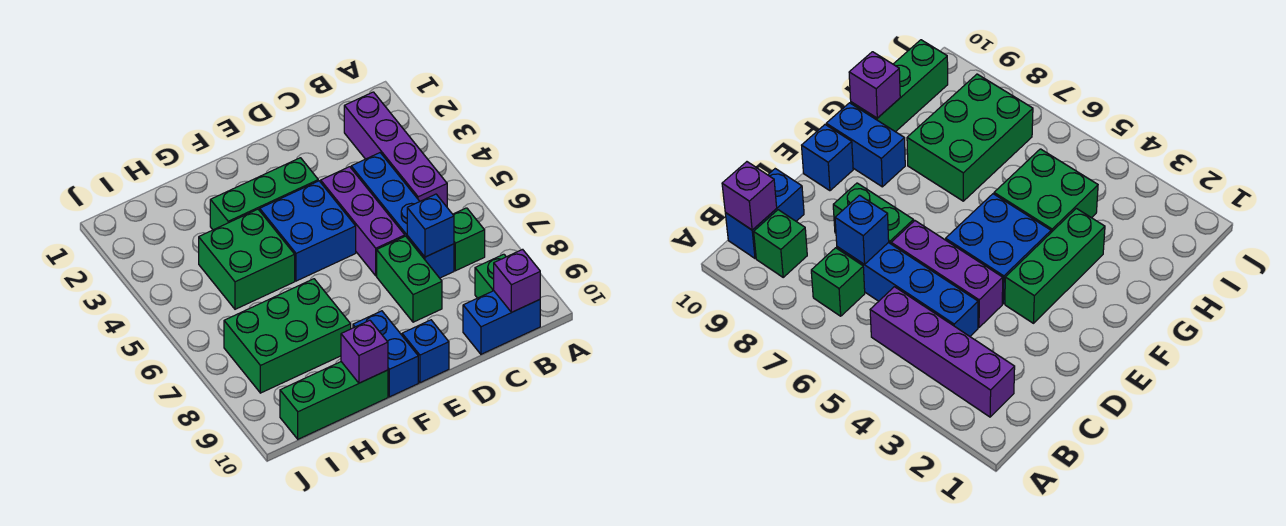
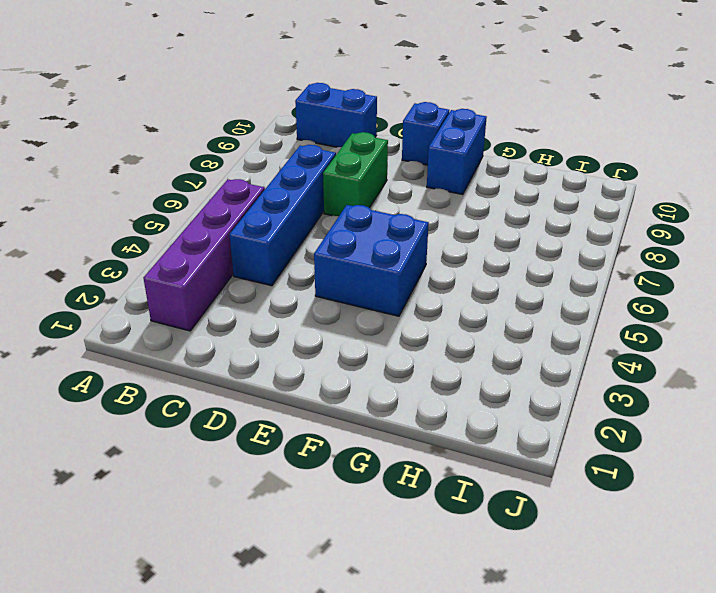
none -> green 1x1 brick [453,208,485,271]
none -> green 1x1 brick [475,254,506,298]
none -> purple 1x3 brick [321,167,405,276]

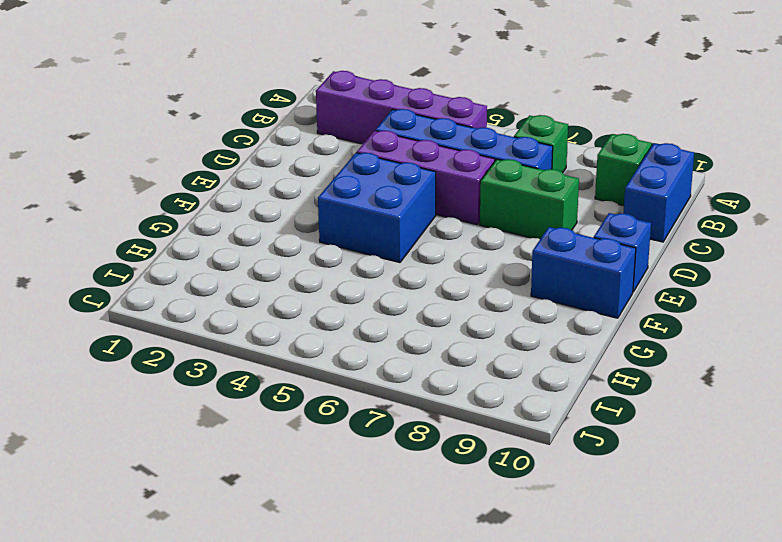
none -> green 1x3 brick [210,158,318,230]
none -> green 2x2 brick [199,209,295,309]
none -> green 2x3 brick [224,279,351,393]

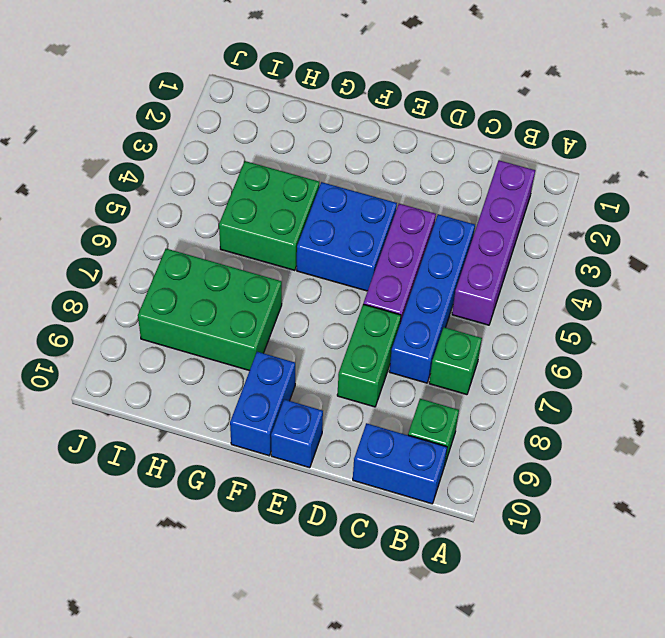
none -> green 1x3 brick [210,158,318,230]
none -> green 1x3 brick [280,362,388,439]
none -> purple 1x1 brick [494,249,540,312]

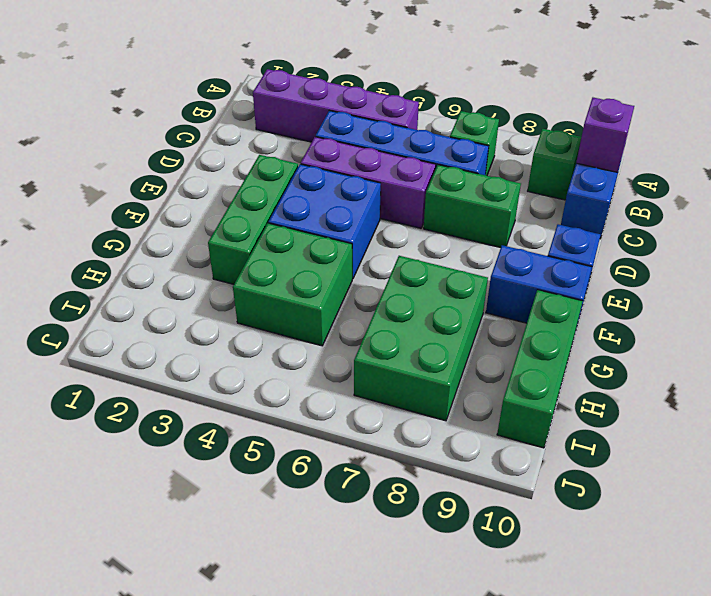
none -> blue 1x1 brick [407,194,454,257]
none -> purple 1x1 brick [341,320,388,383]

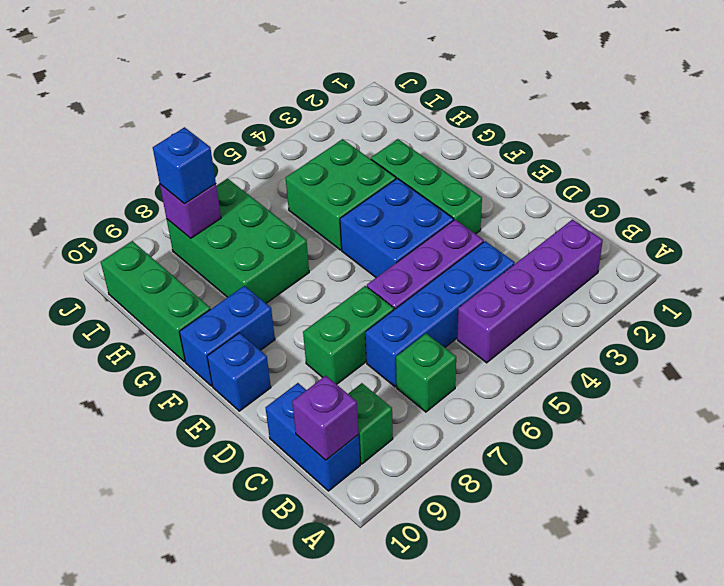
purple 1x1 brick [160,184,221,238] -> purple 1x1 brick moved to [341,320,388,383]
blue 1x1 brick [153,127,216,204] -> blue 1x1 brick moved to [407,194,454,257]

